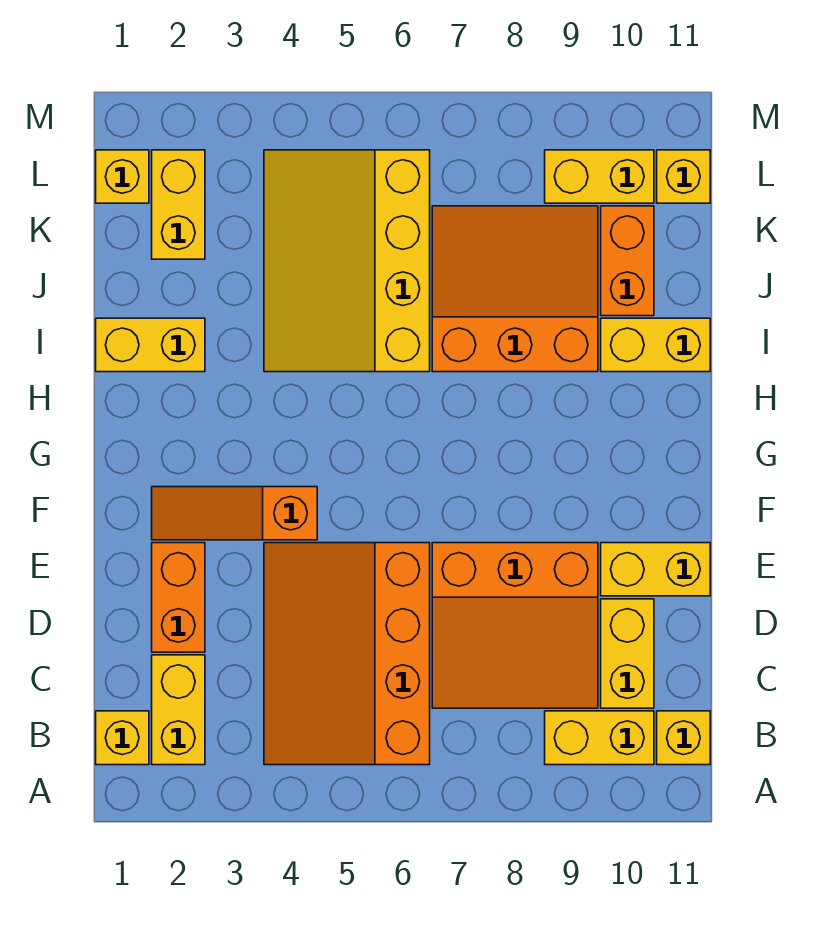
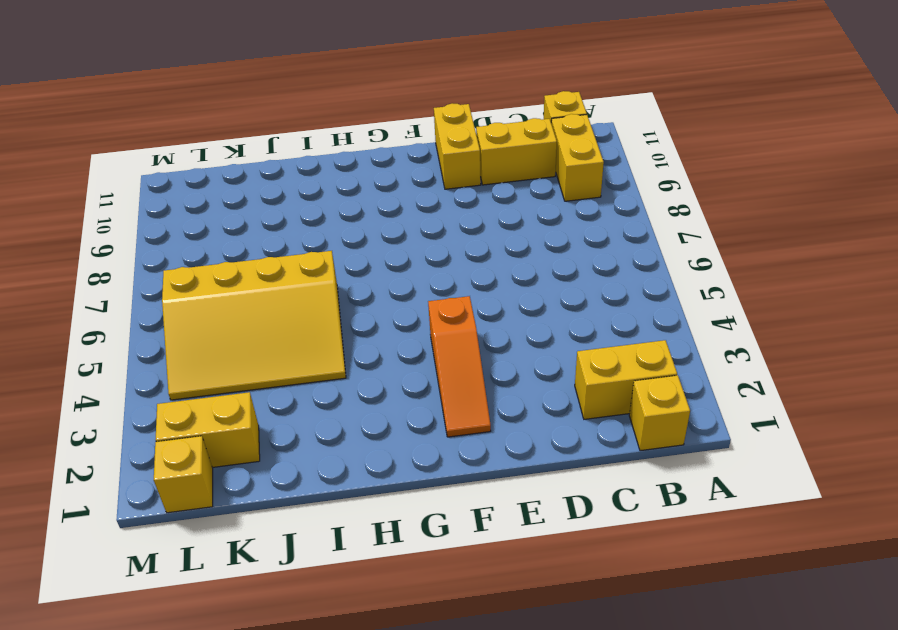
none -> orange 3x4 slope [264,543,430,765]
none -> orange 3x3 slope [432,543,598,708]
none -> orange 1x2 brick [152,543,205,652]

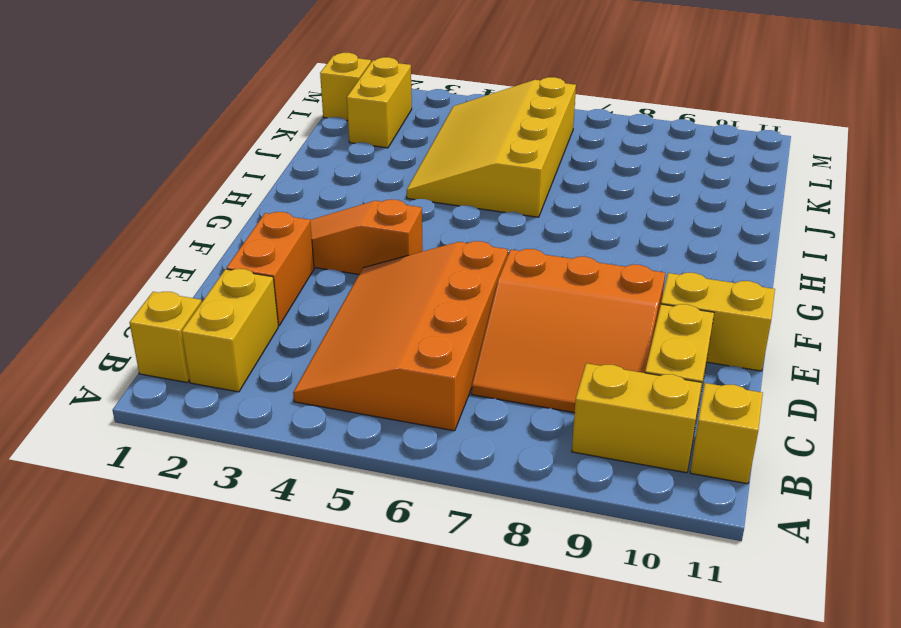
none -> yellow 1x2 brick [96,318,205,372]
none -> orange 3x3 slope [432,206,598,372]
none -> yellow 1x2 brick [601,318,710,372]

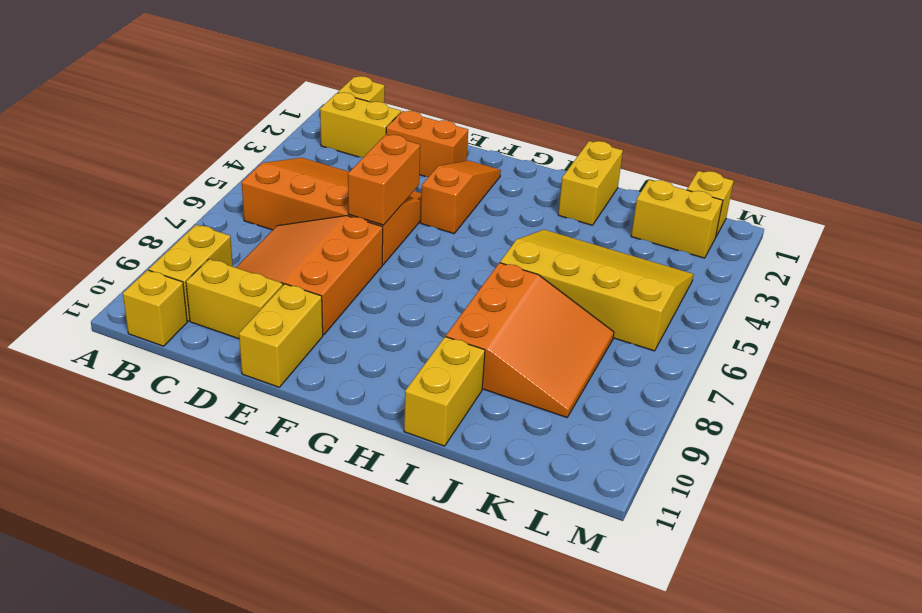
orange 1x2 brick [348,135,420,225] -> orange 1x2 brick turned to [601,206,654,316]
none -> yellow 1x2 brick [545,150,654,203]
none -> yellow 1x1 brick [657,150,710,203]

